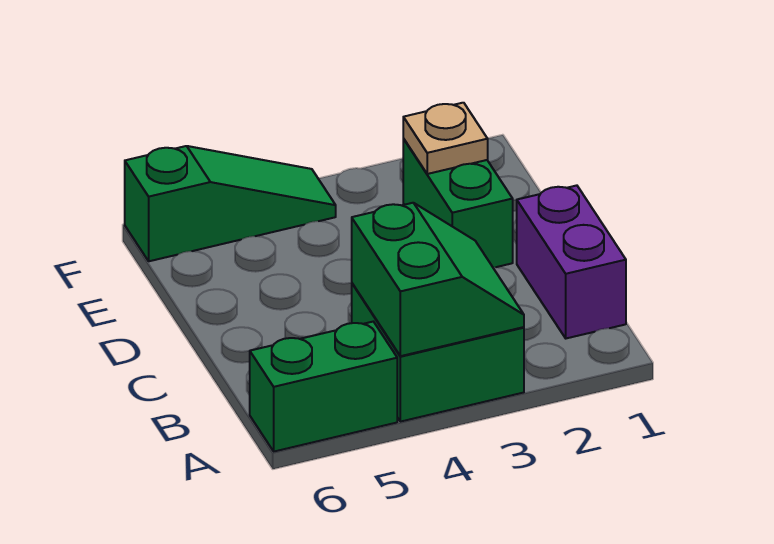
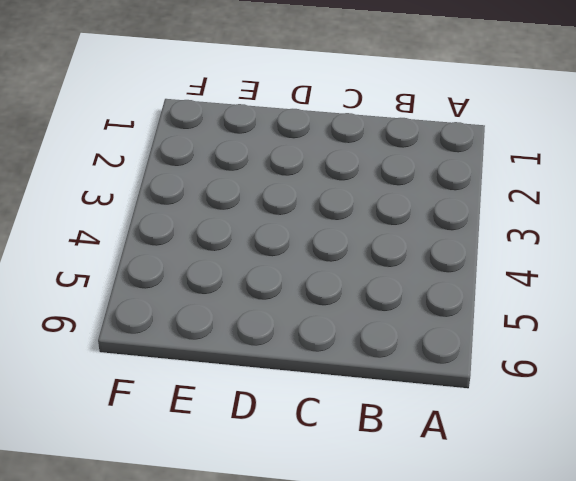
none -> green 2x2 brick [352,283,524,422]
none -> green 1x2 brick [250,322,397,451]

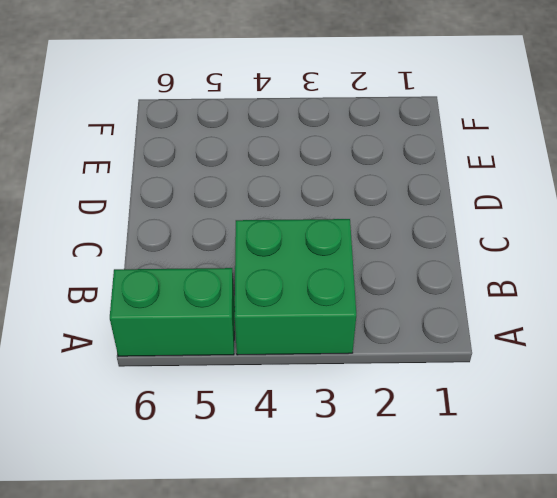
none -> purple 1x2 brick [517,185,626,338]
none -> green 1x2 brick [403,139,513,267]

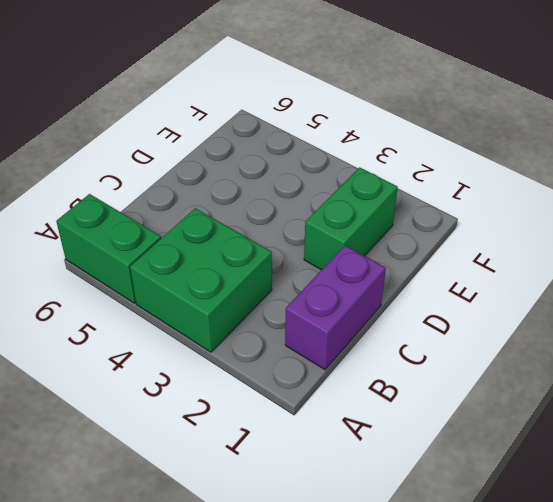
none -> green 1x3 slope [125,146,336,261]
none -> green 2x2 slope [352,203,524,356]

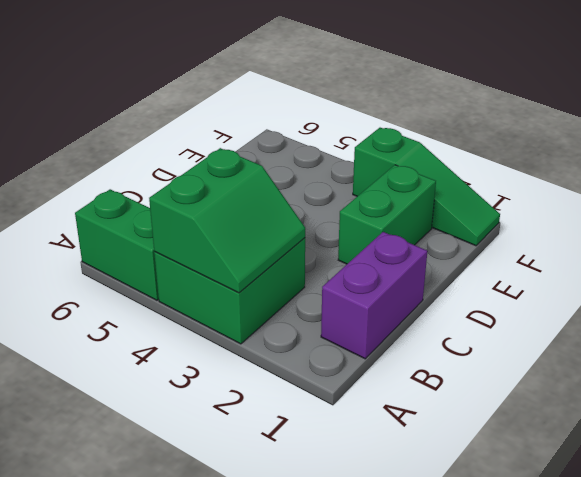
green 1x3 slope [353,128,500,246] -> green 1x3 slope moved to [125,146,336,261]
none -> tan 1x1 plate [403,103,488,174]

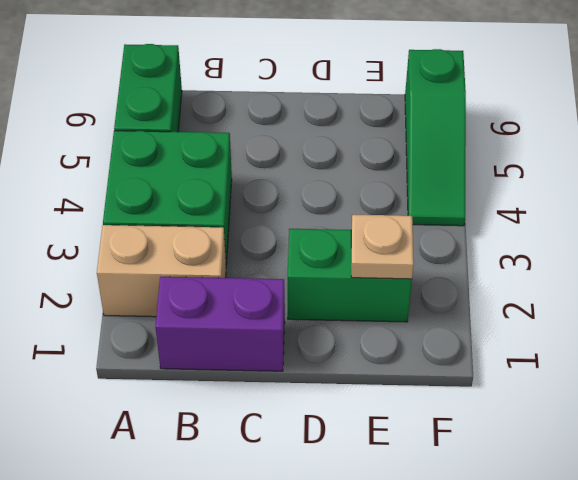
tan 1x2 brick [97,225,226,317] -> none
none -> green 2x2 slope [352,203,524,356]

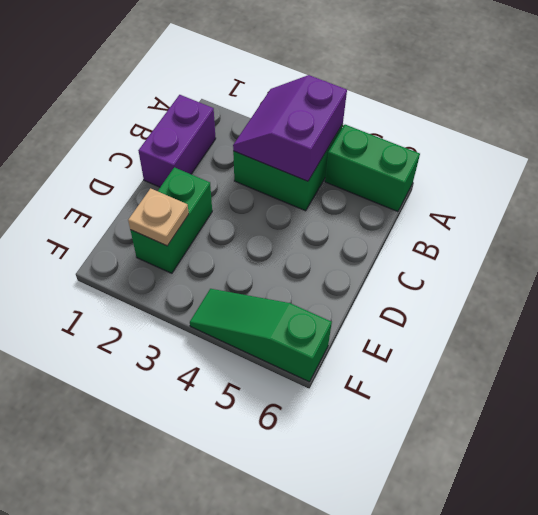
purple 2x2 slope [233,75,347,181] -> green 2x2 slope [352,203,524,356]

